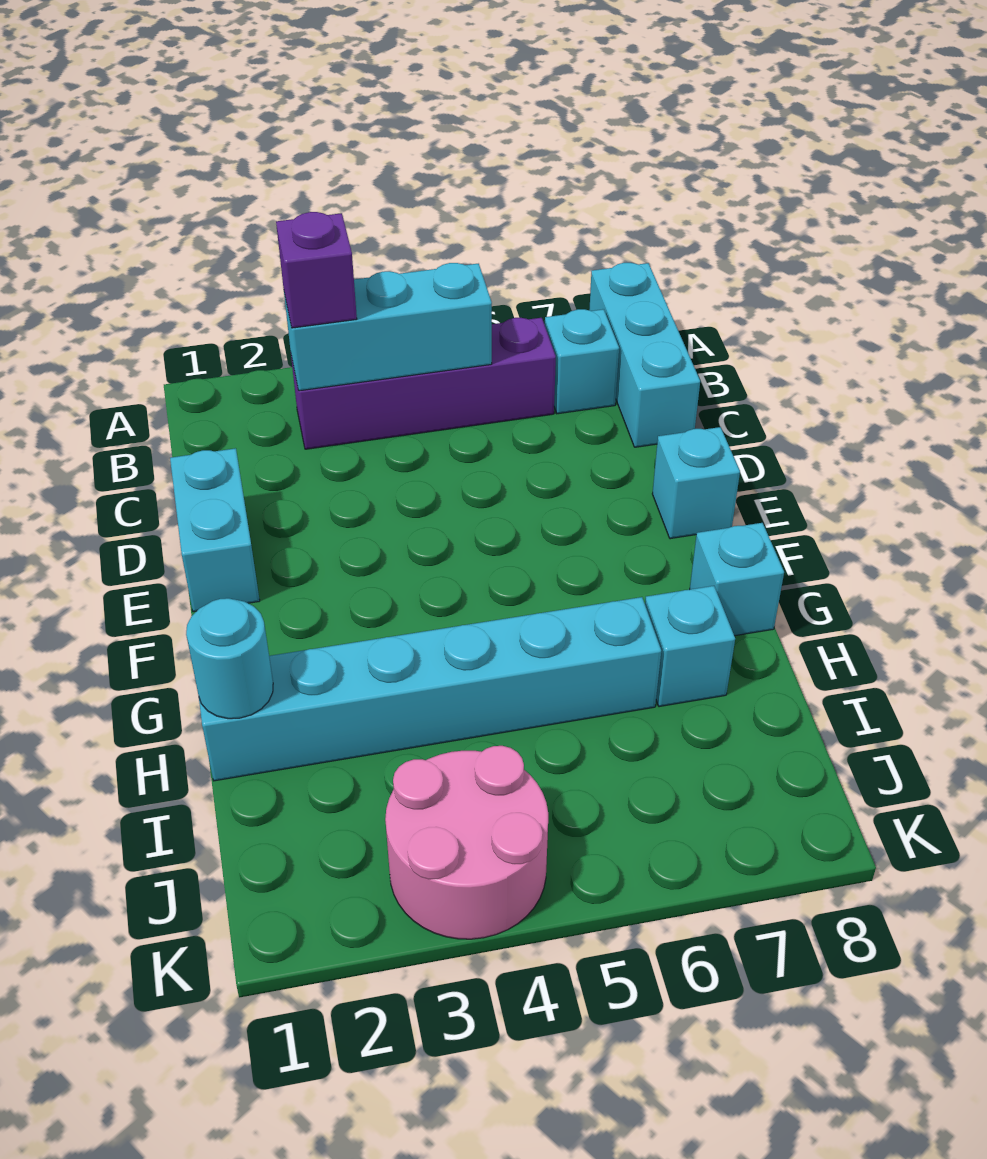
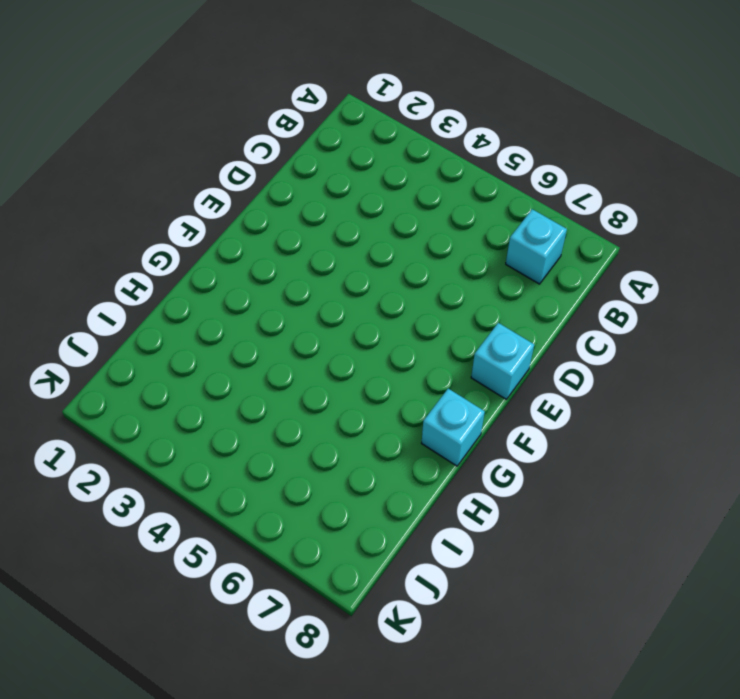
none -> cyan 1x3 brick [589,263,700,447]
none -> purple 1x4 brick [291,318,556,449]
none -> cyan 1x2 brick [170,448,260,612]

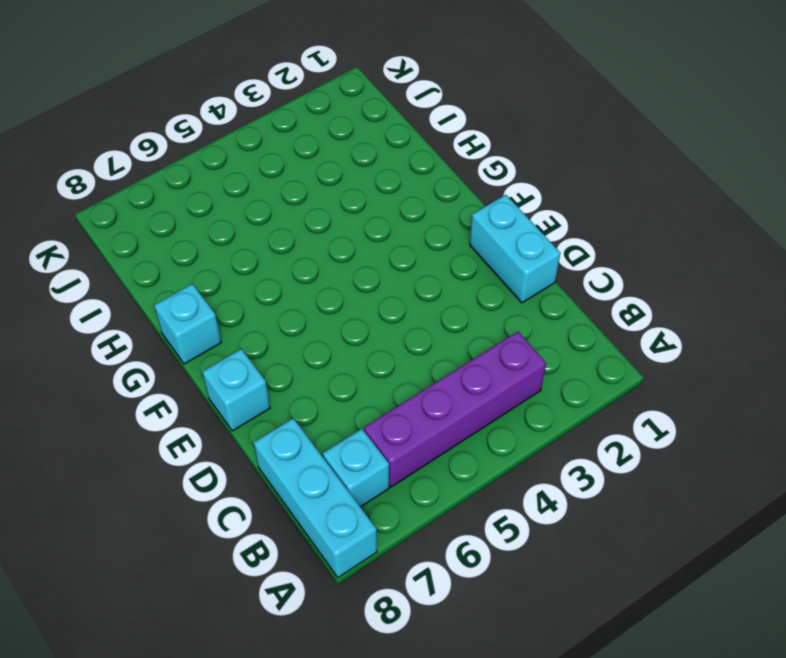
none -> cyan 1x6 brick [199,597,661,781]
none -> cyan 1x1 brick [645,586,735,707]
none -> pink 2x2 round brick [385,746,548,939]

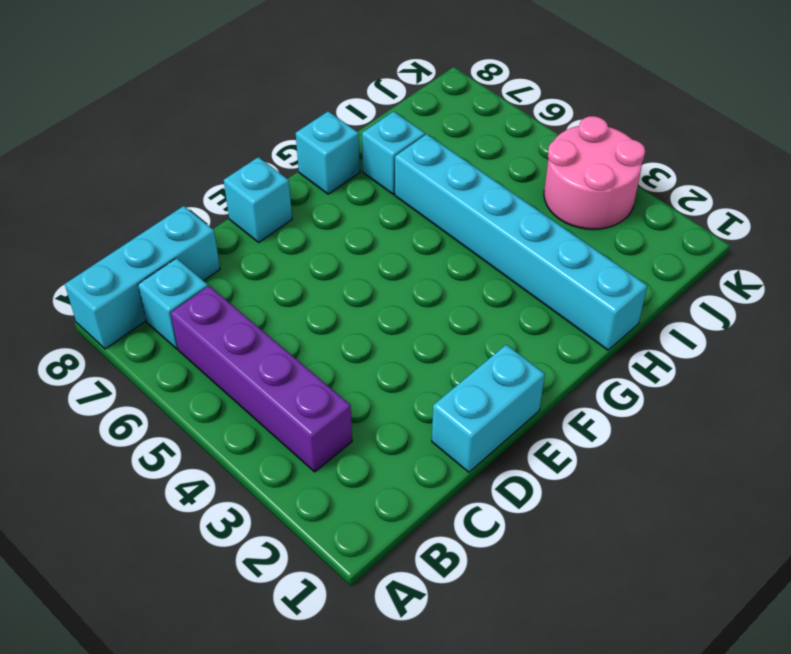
none -> cyan 1x3 brick [284,263,492,391]
none -> cyan 1x1 round brick [186,598,273,719]
none -> purple 1x1 brick [276,212,357,328]

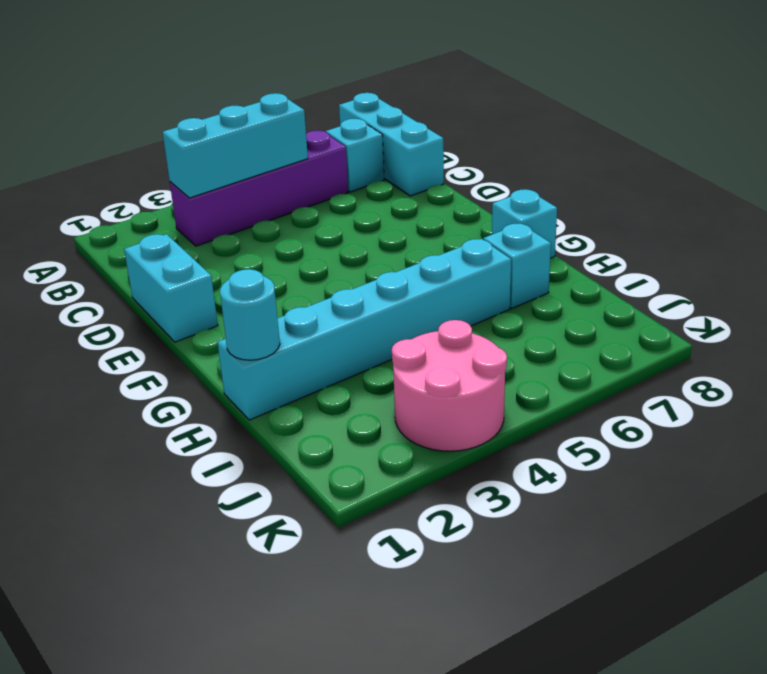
none -> cyan 1x1 brick [652,427,740,539]
none -> purple 1x1 brick [276,212,357,328]

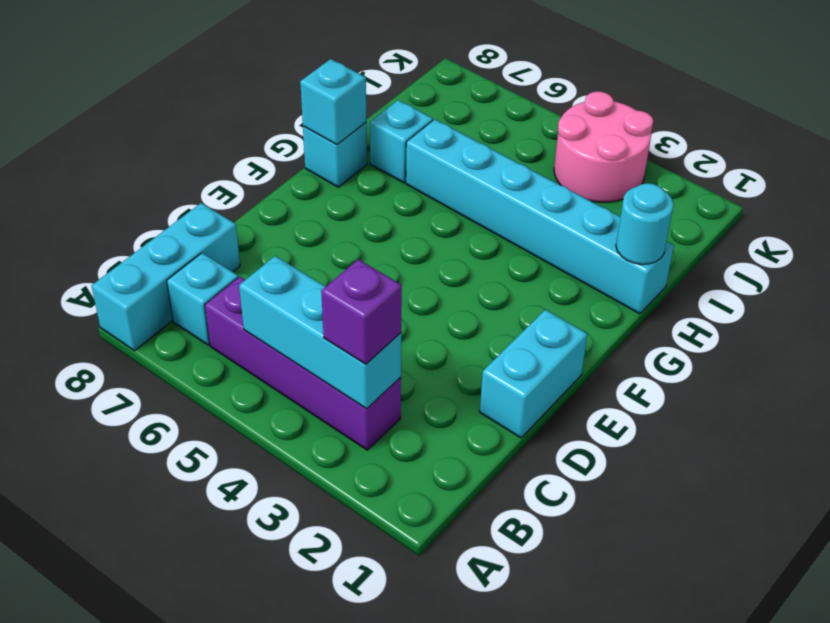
cyan 1x1 brick [300,59,366,144] -> cyan 1x1 brick moved to [652,427,740,539]

